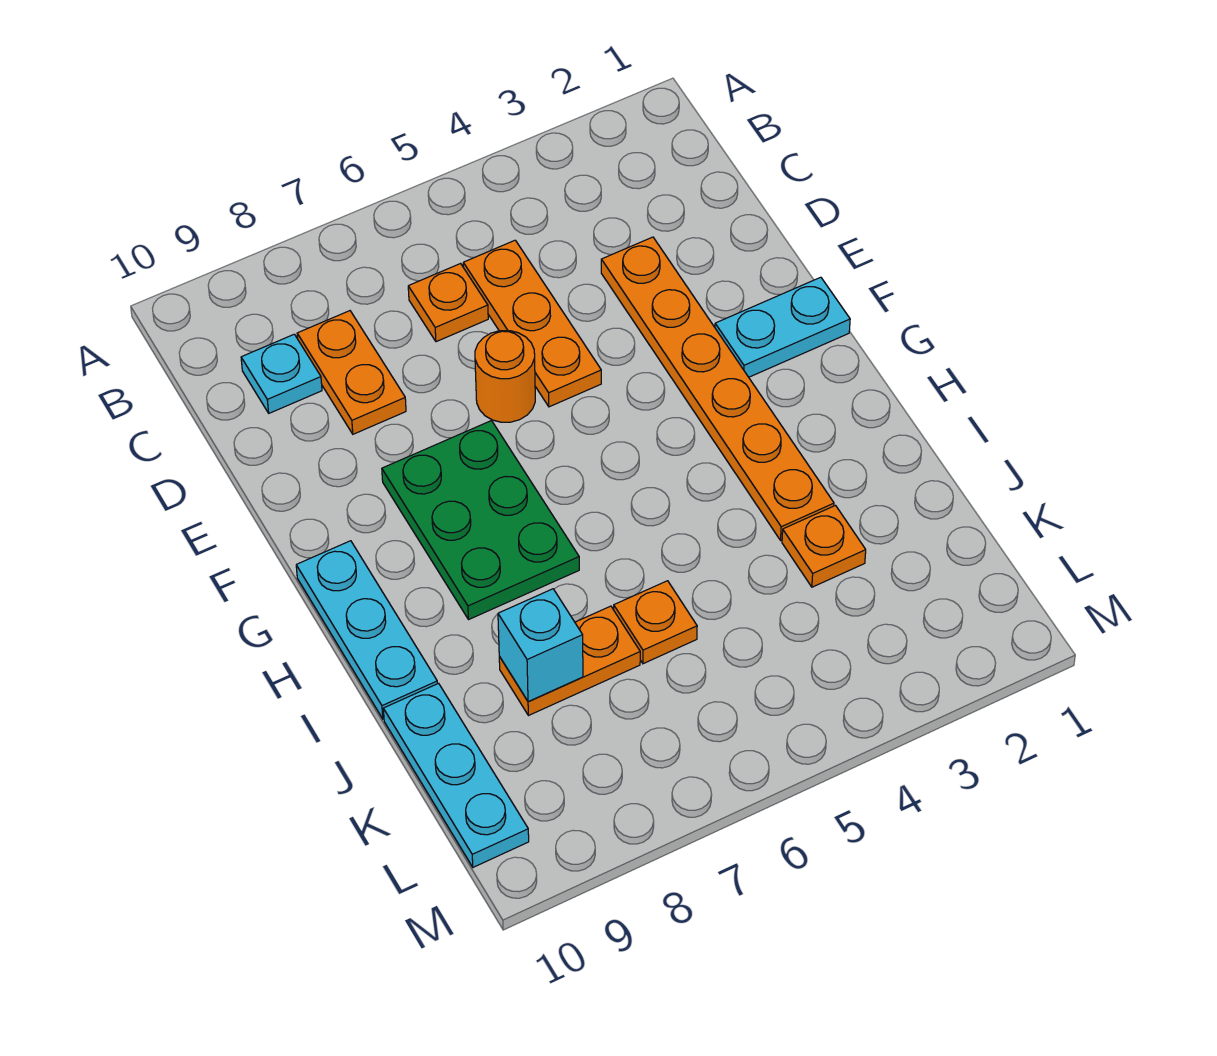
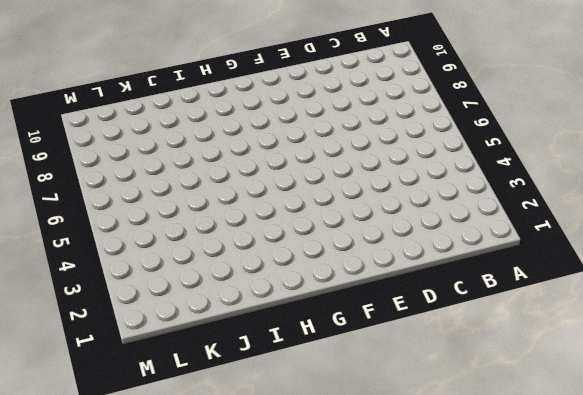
none -> orange 1x3 plate [463,240,601,407]
none -> orange 1x1 plate [408,264,488,342]
none -> orange 1x2 plate [297,311,406,434]

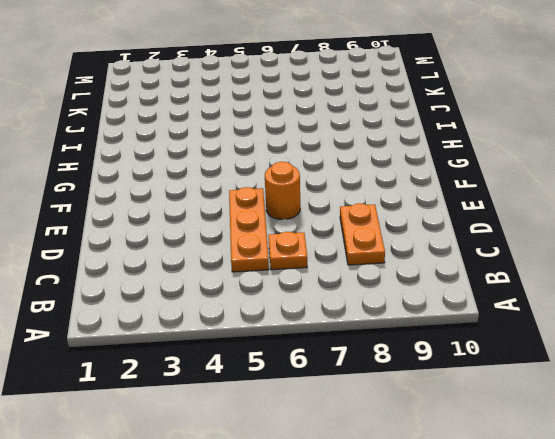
none -> cyan 1x1 plate [241,334,322,413]
none -> orange 1x6 plate [601,237,834,540]
none -> cyan 1x2 plate [715,277,850,377]

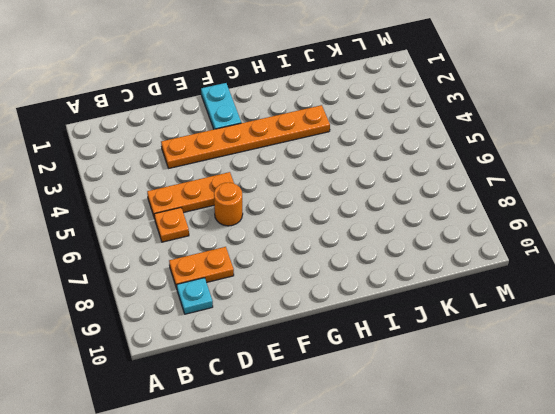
none -> green 2x3 plate [382,421,579,620]
none -> cyan 1x3 plate [296,541,437,719]
none -> orange 1x1 plate [782,506,866,587]

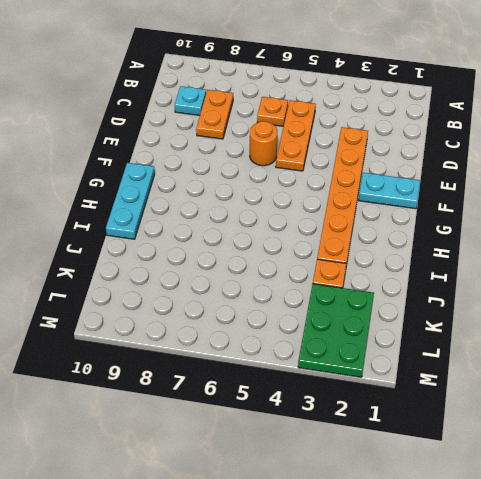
green 2x3 plate [298,284,374,377] -> green 2x3 plate moved to [382,421,579,620]
none -> orange 1x1 plate [614,581,697,664]
none -> orange 1x2 plate [499,606,640,716]
none -> cyan 1x3 plate [383,683,529,867]

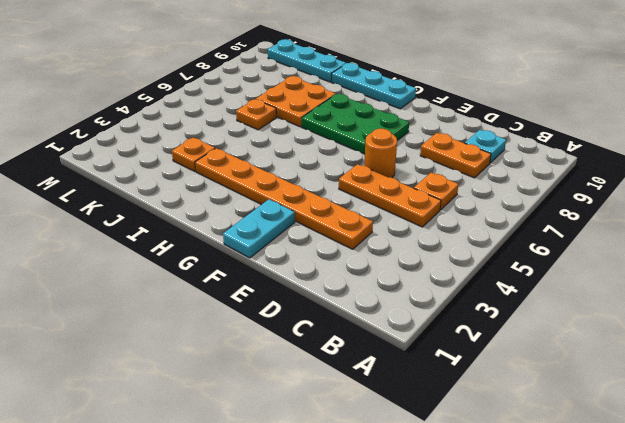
orange 2x2 plate [256,76,335,127] -> orange 1x2 plate [499,606,640,716]
none -> cyan 1x1 brick [498,589,583,702]

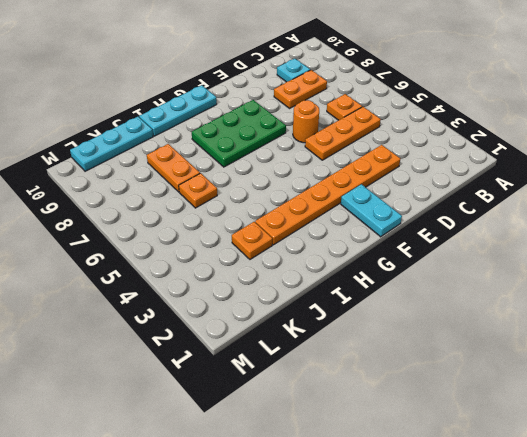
none -> cyan 1x1 brick [498,589,583,702]

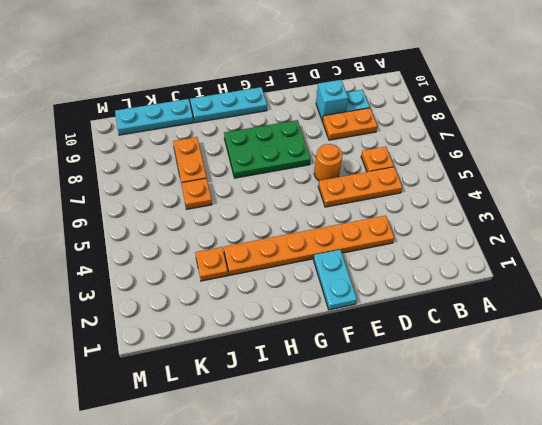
cyan 1x1 brick [316,80,348,121] -> cyan 1x1 brick moved to [498,589,583,702]

